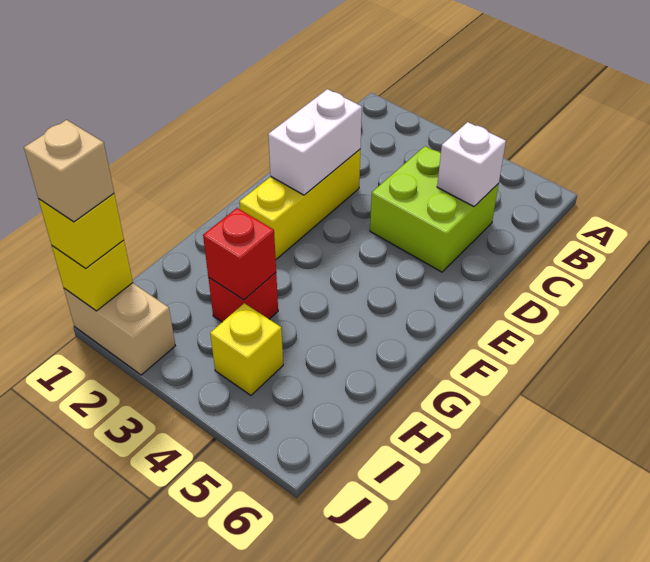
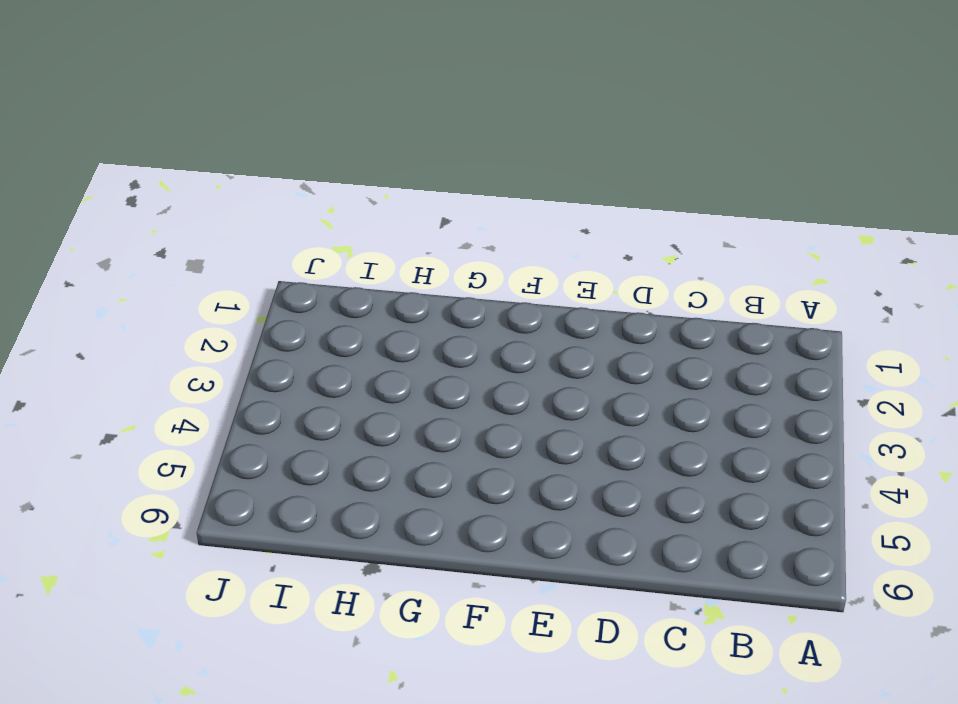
none -> lime 2x2 brick [370,146,499,272]
none -> yellow 1x3 brick [239,150,360,259]

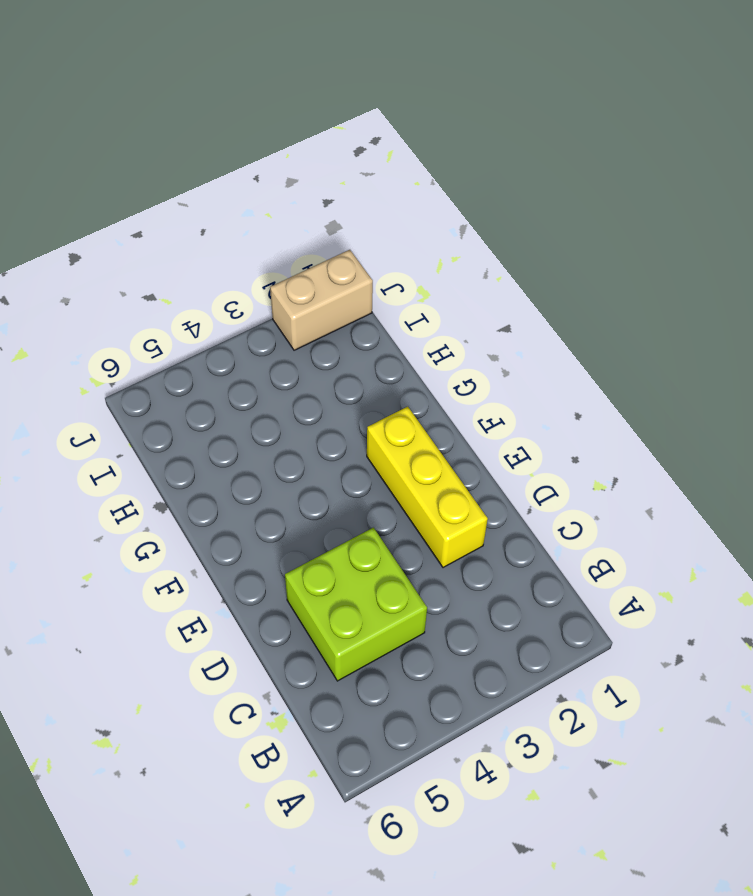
none -> red 1x1 brick [208,273,278,322]
none -> yellow 1x1 brick [210,303,283,395]

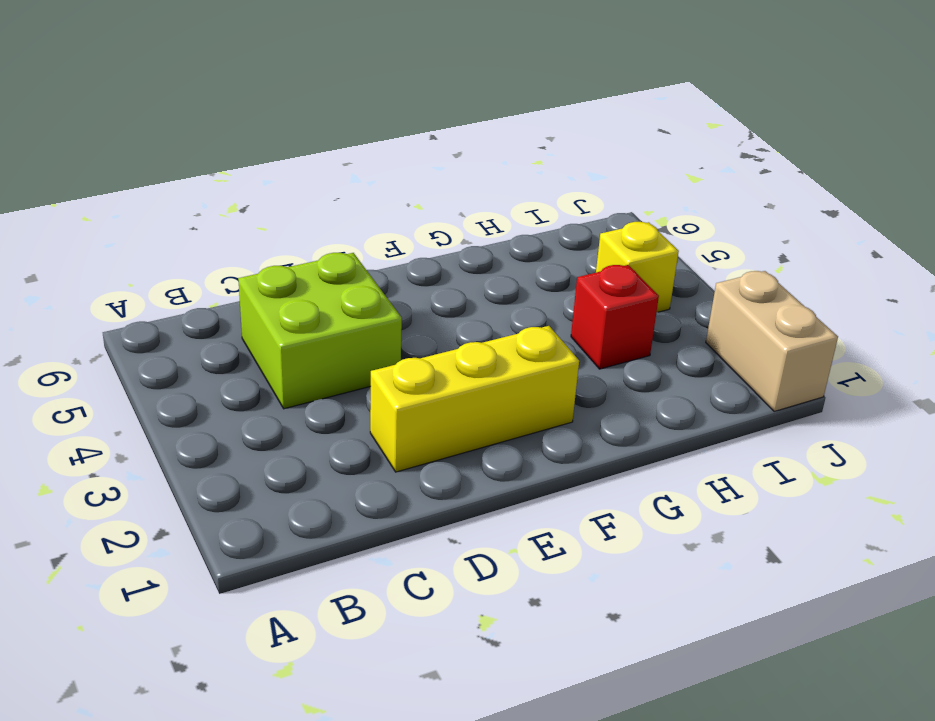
none -> white 1x1 brick [437,122,506,206]
none -> white 1x2 brick [268,89,362,195]

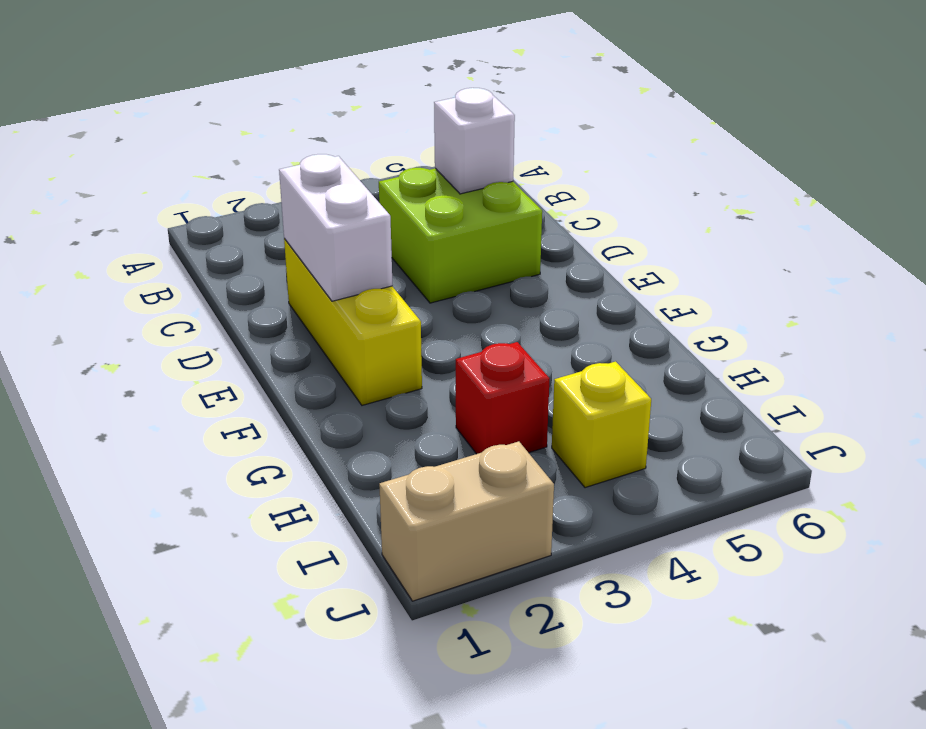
none -> red 1x1 brick [203,208,276,300]
none -> yellow 1x1 brick [52,240,133,311]

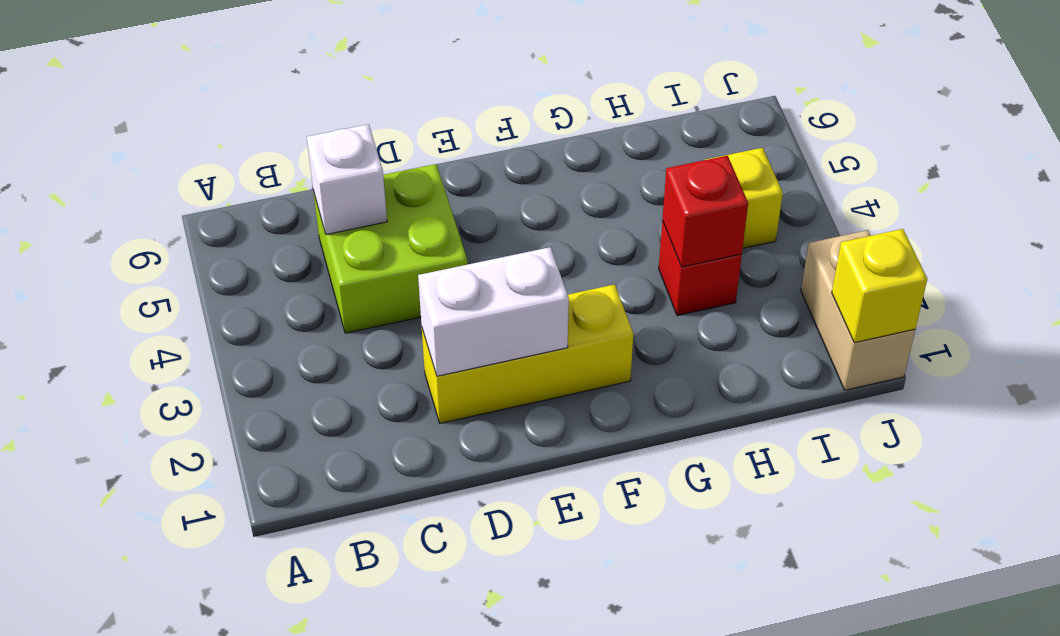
none -> yellow 1x1 brick [39,194,124,269]
none -> tan 1x1 brick [24,120,114,222]

